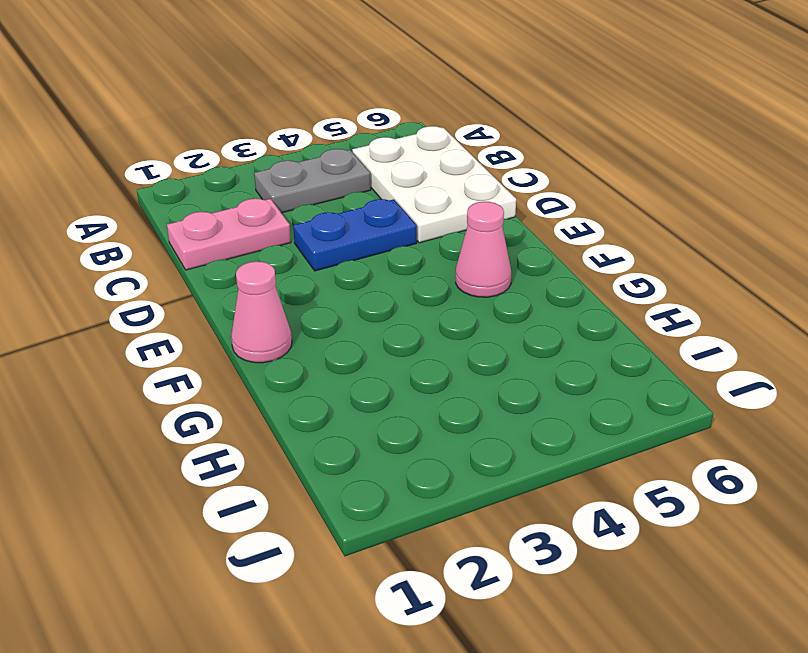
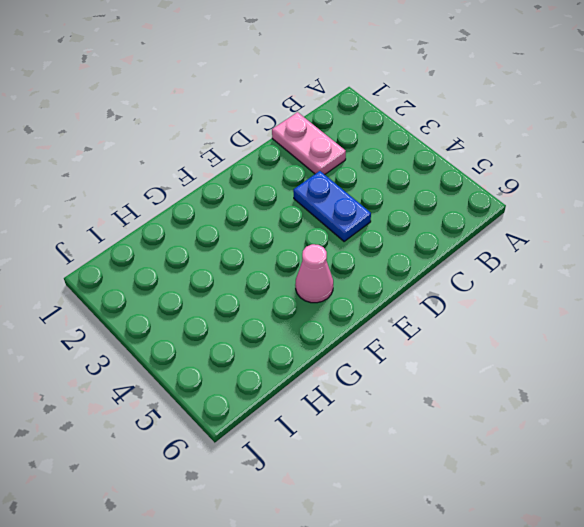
none -> grey 1x2 plate [254,149,371,213]
none -> white 2x3 plate [352,126,516,243]

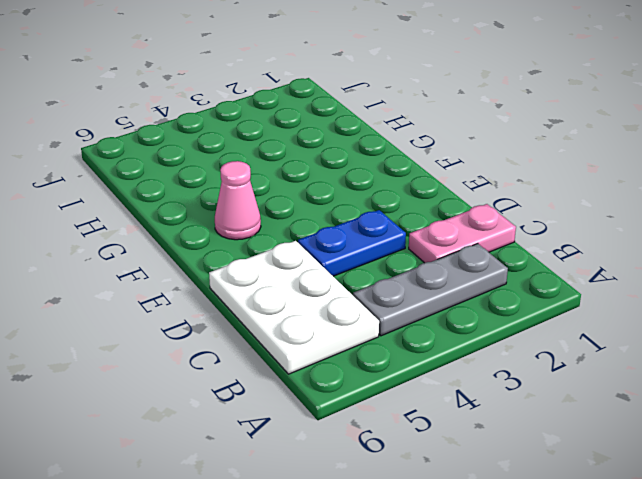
grey 1x3 plate [353,244,508,336] -> grey 1x2 plate [254,149,371,213]
none -> pink 1x1 cone [231,261,292,363]

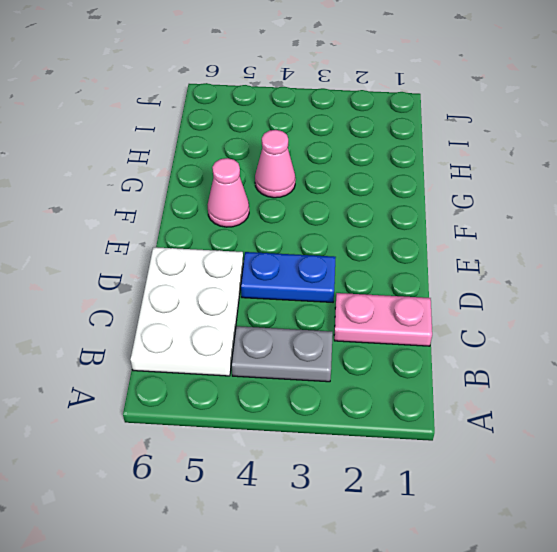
pink 1x1 cone [255,130,296,198] -> pink 1x1 cone moved to [231,261,292,363]

